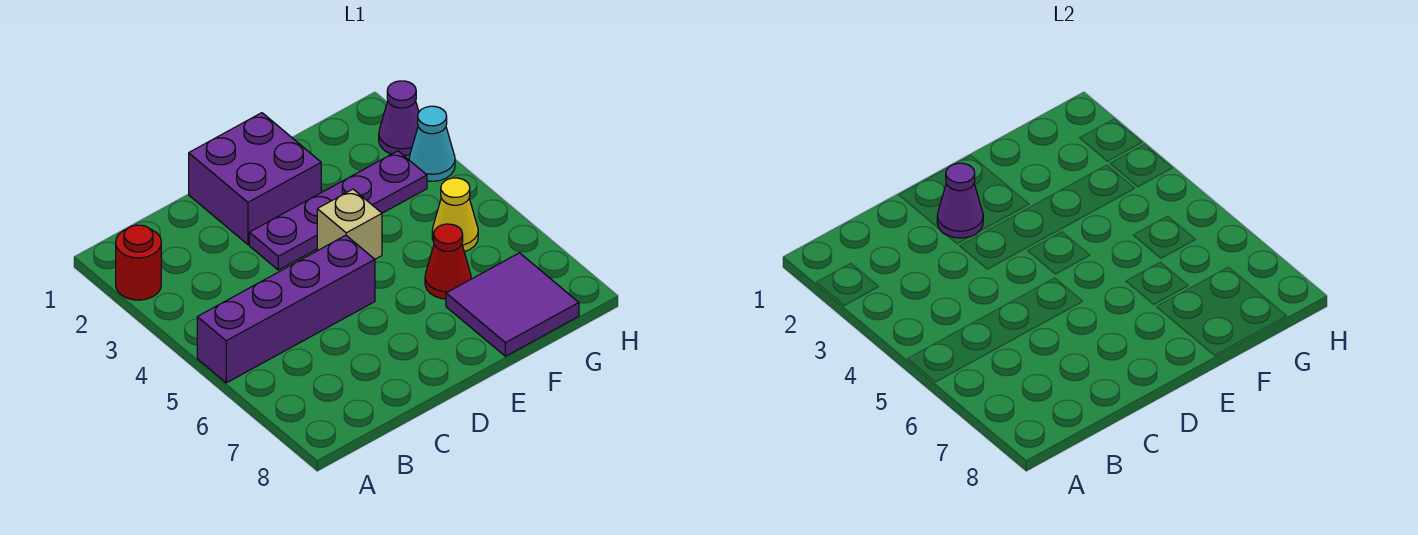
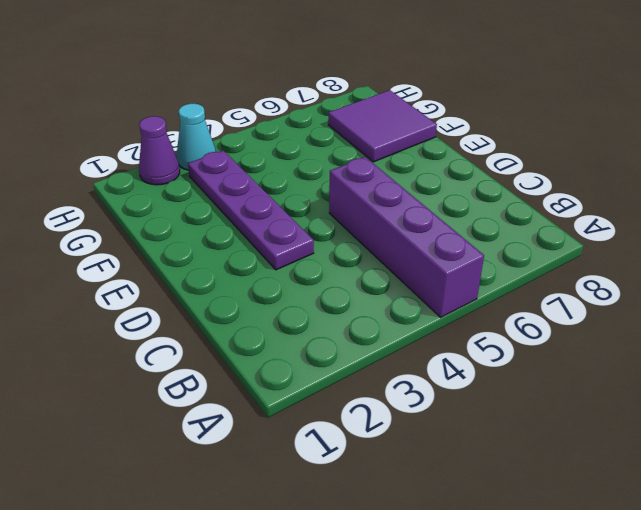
none -> red 1x1 round brick [116,225,161,300]
none -> purple 2x2 brick [189,113,321,244]

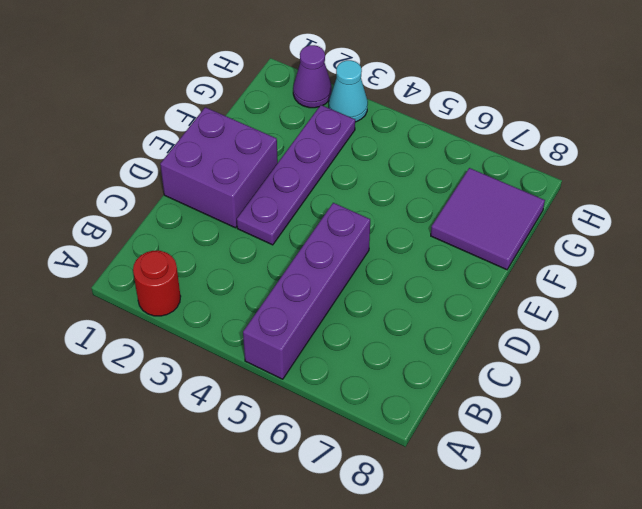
none -> tan 1x1 brick [317,189,382,259]
none -> red 1x1 cone [425,224,471,299]

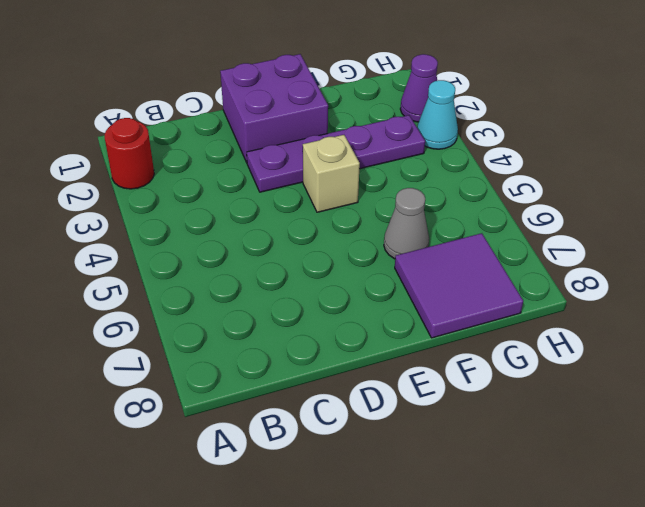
grey 1x1 cone [384,188,429,259] -> red 1x1 cone [425,224,471,299]
none -> purple 1x4 brick [197,235,375,383]
none -> yellow 1x1 cone [432,178,478,252]

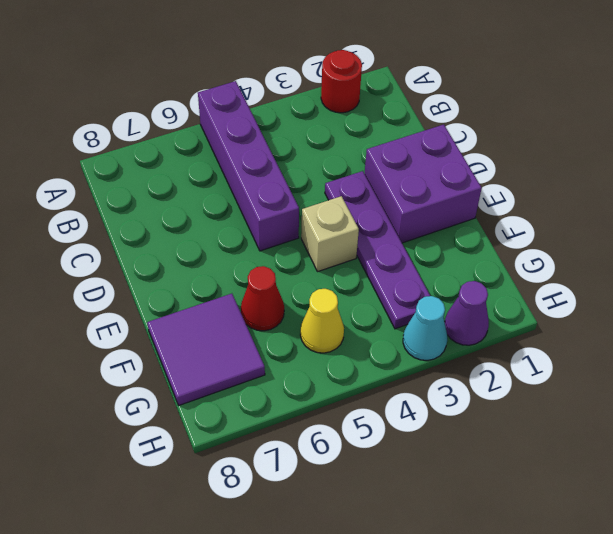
none -> purple 1x1 cone [937,163,983,238]

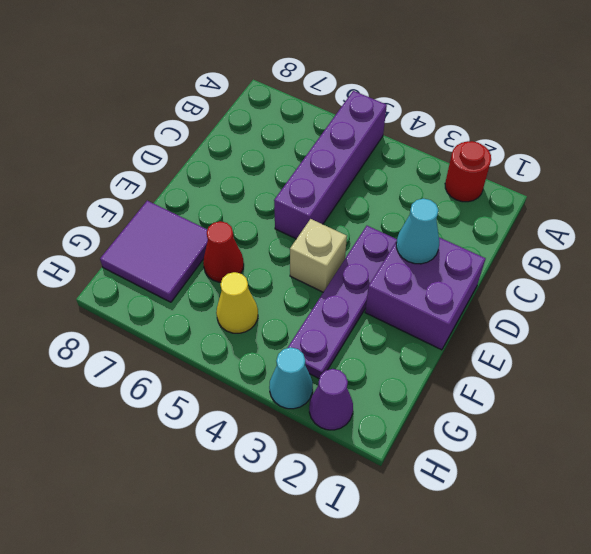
cyan 1x1 cone [396,199,439,264] -> purple 1x1 cone [937,163,983,238]

